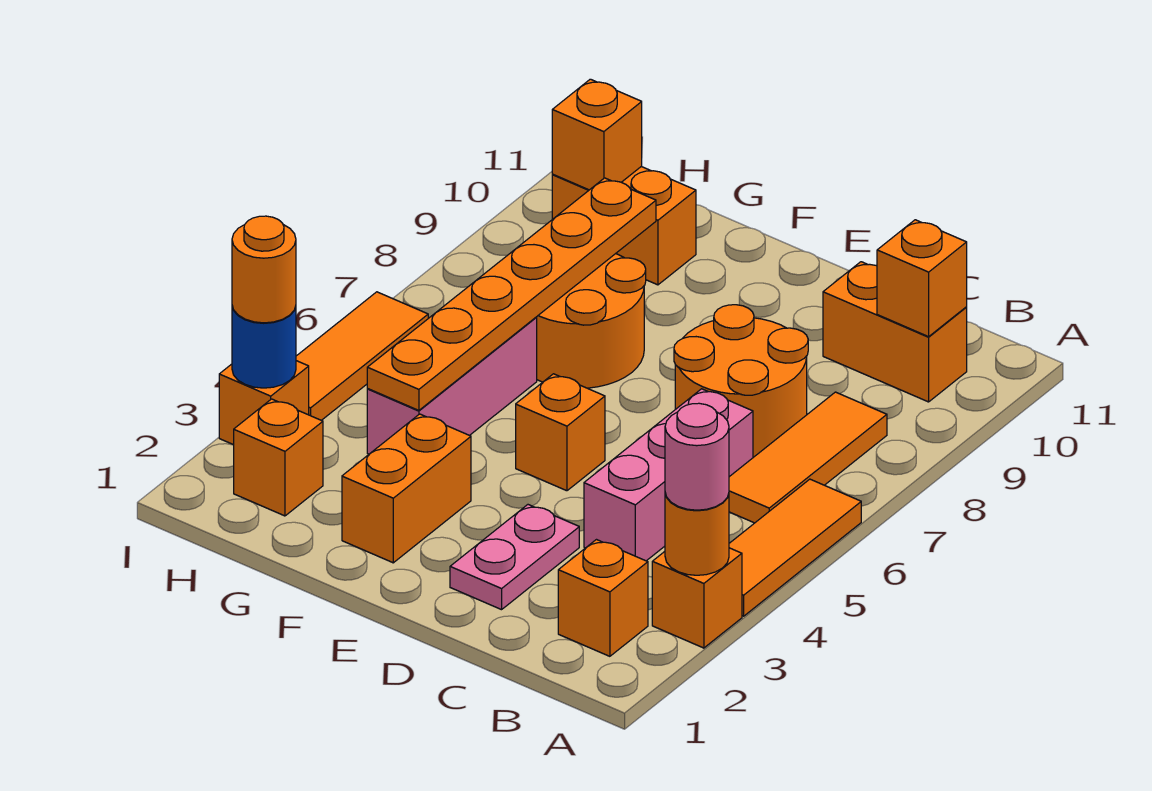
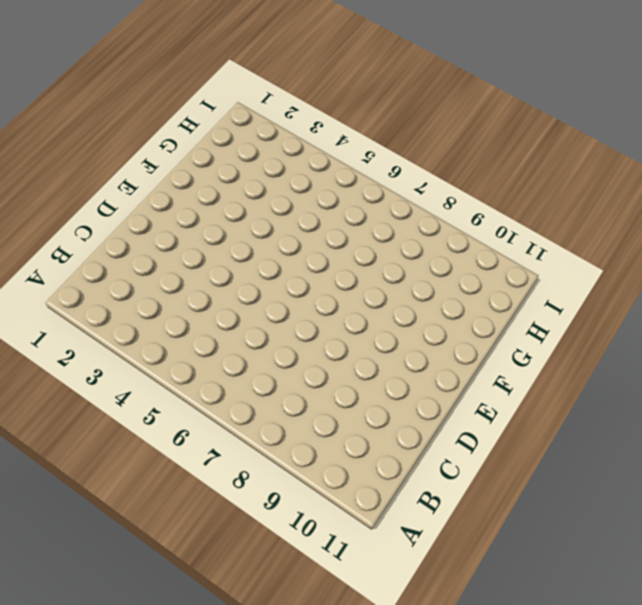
none -> orange 1x1 brick [652,548,742,648]
none -> orange 1x3 tile [729,479,861,616]
none -> orange 1x1 brick [558,540,648,656]

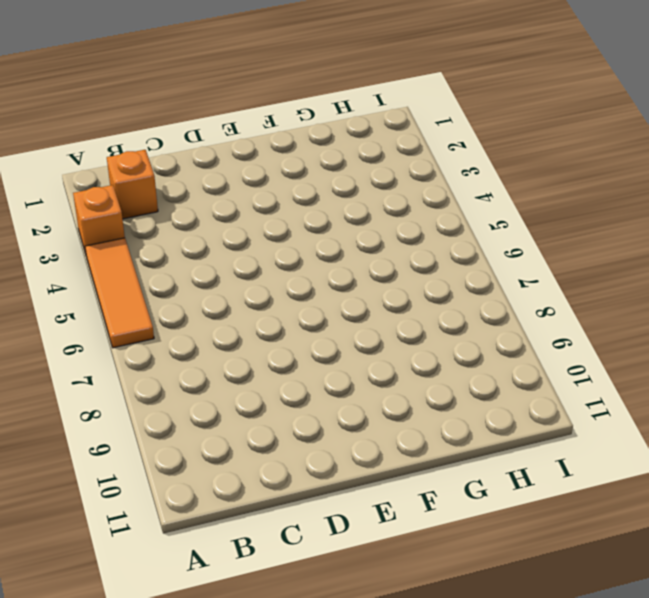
none -> orange 1x3 tile [729,392,887,523]
none -> orange 1x2 brick [823,262,967,402]
none -> pink 1x3 brick [584,389,753,561]

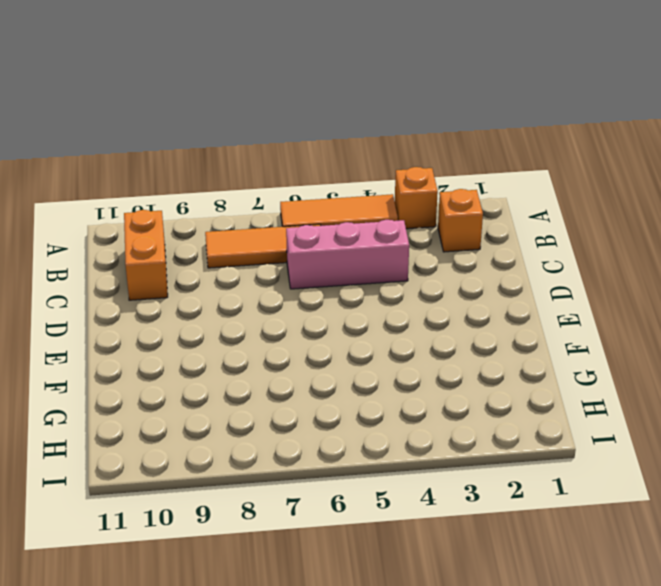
none -> orange 2x2 round brick [674,305,808,457]
none -> pink 1x2 plate [450,505,579,610]
none -> orange 1x1 brick [516,374,605,491]

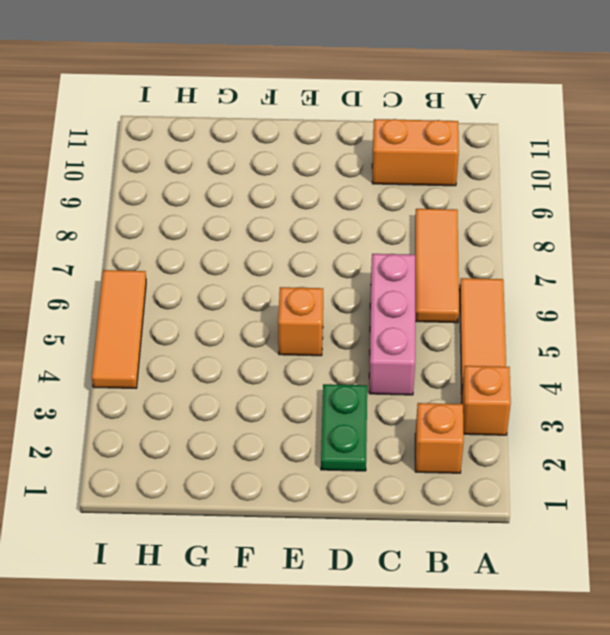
green 1x2 plate [321,384,367,471] -> pink 1x2 plate [450,505,579,610]
none -> orange 2x2 round brick [674,305,808,457]
none -> orange 1x2 brick [342,414,471,563]
none -> orange 2x2 round brick [536,254,646,388]

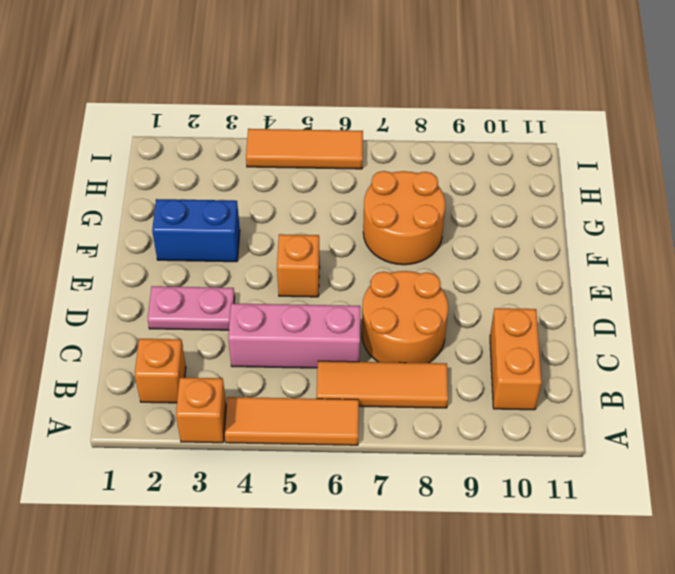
blue 1x2 brick [152,199,240,262] -> orange 1x2 brick [342,414,471,563]
none -> pink 1x3 brick [367,318,537,454]
none -> orange 1x2 brick [552,167,696,285]
none -> orange 1x1 brick [234,399,323,516]

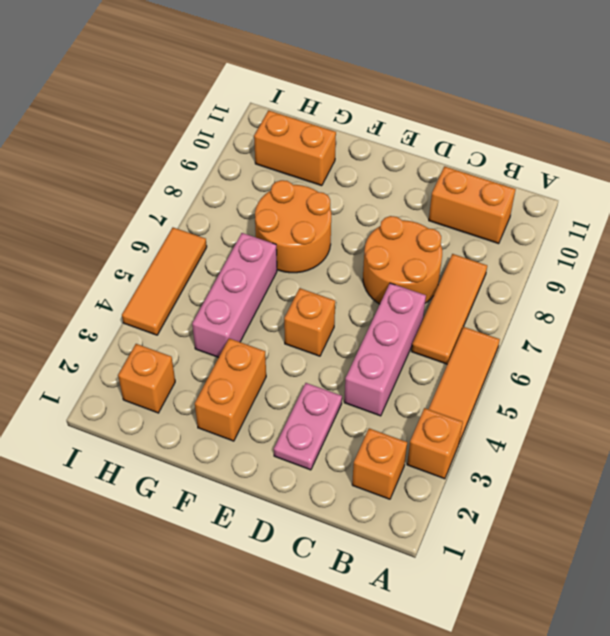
none -> orange 1x1 brick [219,361,309,445]
none -> orange 1x1 round brick [665,493,729,575]
none -> orange 1x1 brick [877,220,967,337]

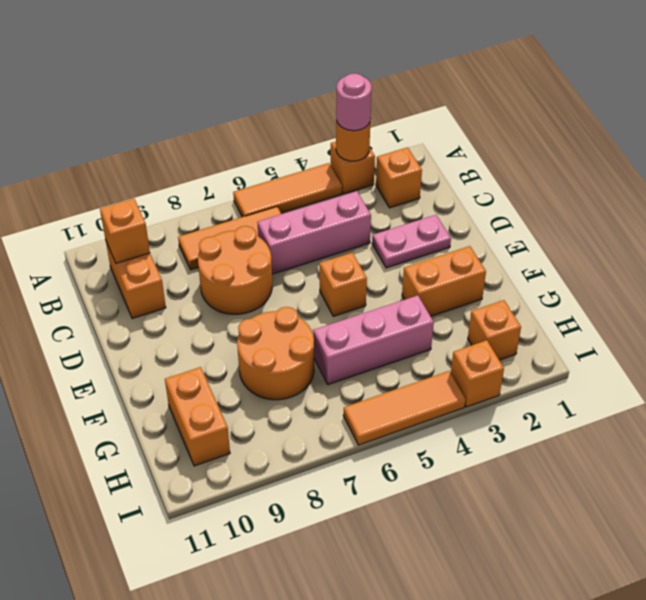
none -> orange 1x6 plate [367,178,656,410]
none -> orange 1x1 brick [552,79,642,190]
none -> blue 1x1 round brick [232,306,296,388]

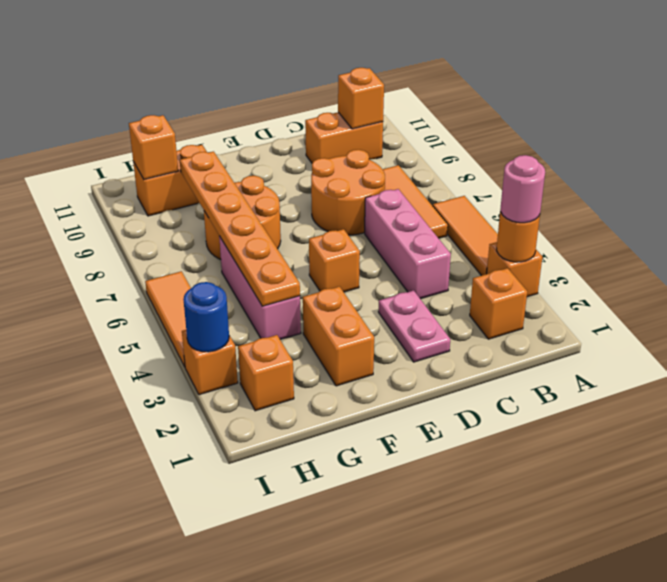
none -> orange 1x1 round brick [232,216,296,323]

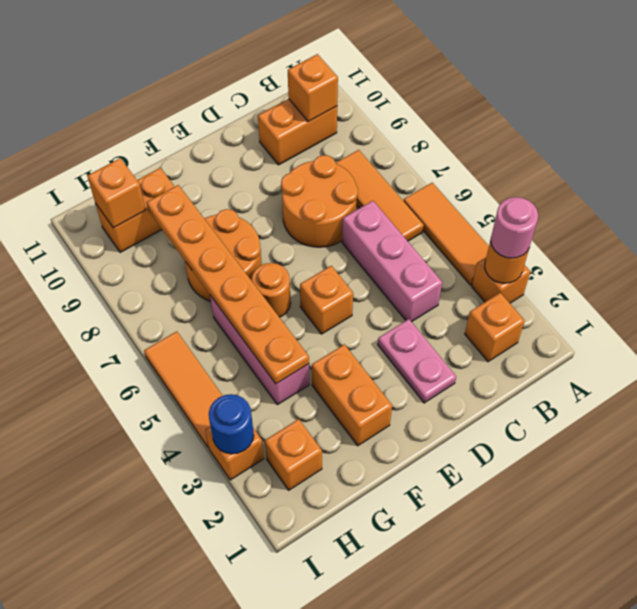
orange 1x1 round brick [252,263,291,317] -> orange 1x1 round brick moved to [232,216,296,323]

